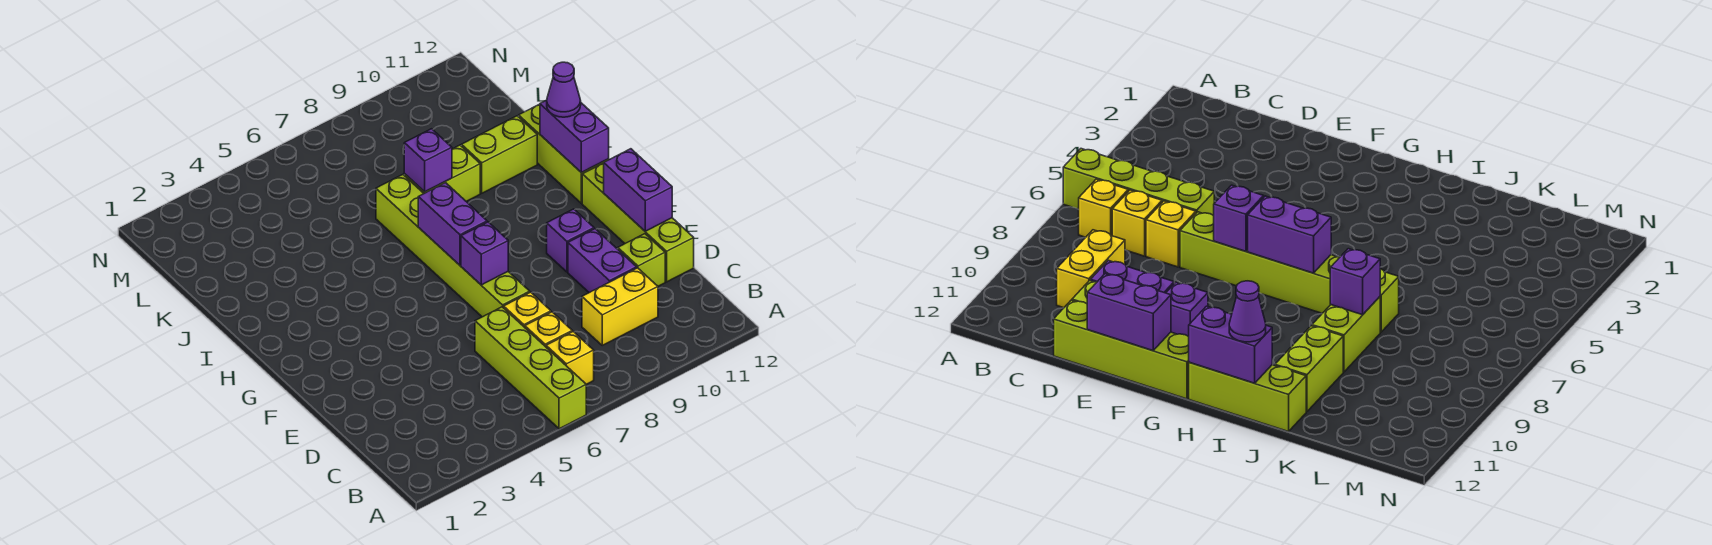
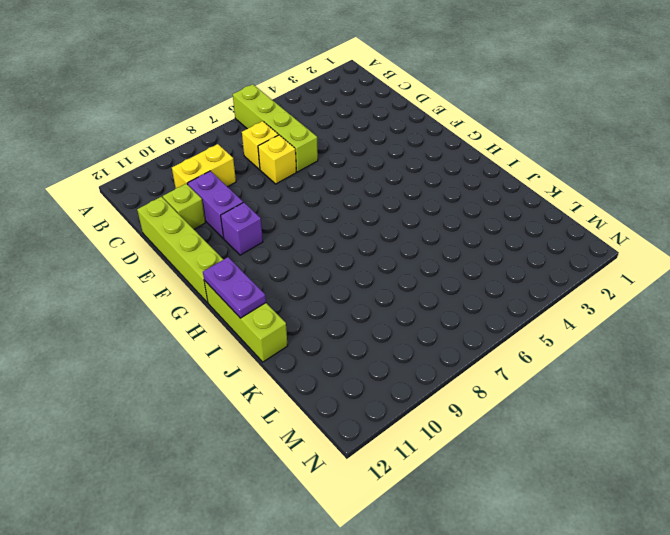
purple 1x2 plate [203,257,266,318] -> purple 1x2 brick [540,100,609,173]
none -> yellow 1x1 brick [546,332,594,384]
none -> lime 1x6 brick [376,175,530,317]
none -> lime 1x2 brick [404,145,480,202]

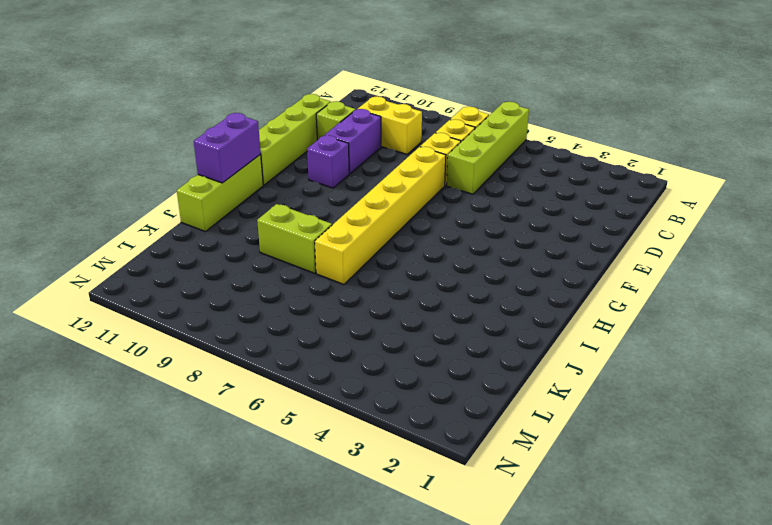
yellow 1x6 brick [315,147,446,285] -> lime 1x6 brick [376,175,530,317]
none -> lime 1x2 brick [461,116,537,193]
none -> purple 1x2 brick [604,149,672,231]
none -> purple 1x1 brick [461,222,508,285]

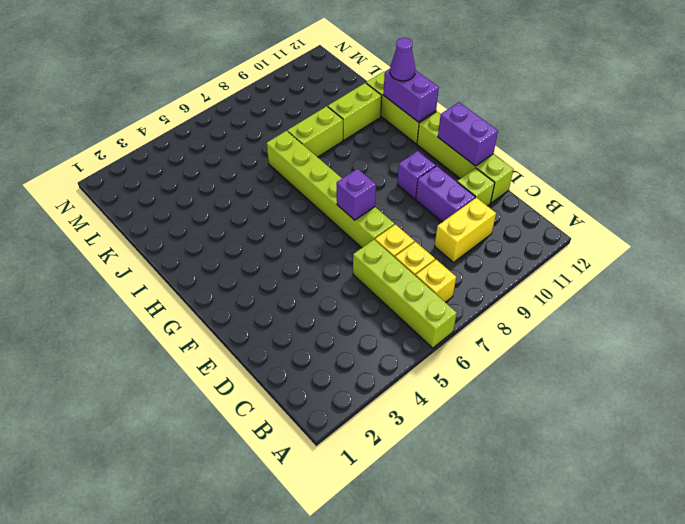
none -> purple 1x2 brick [418,183,487,265]
none -> purple 1x1 brick [404,129,452,192]

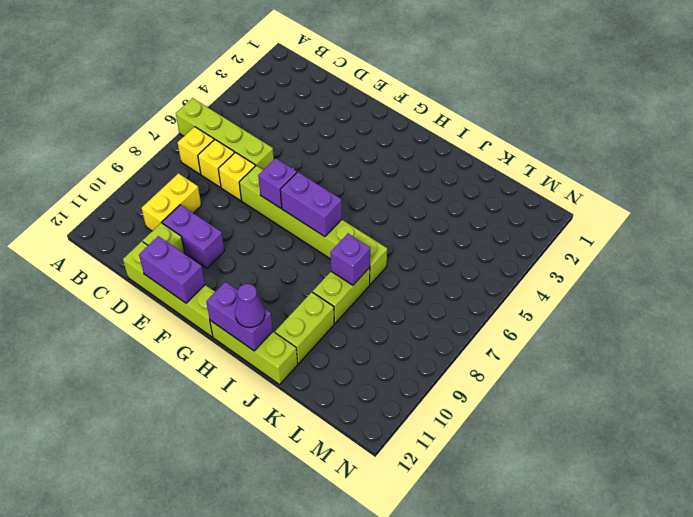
none -> purple 1x1 brick [547,209,594,272]

